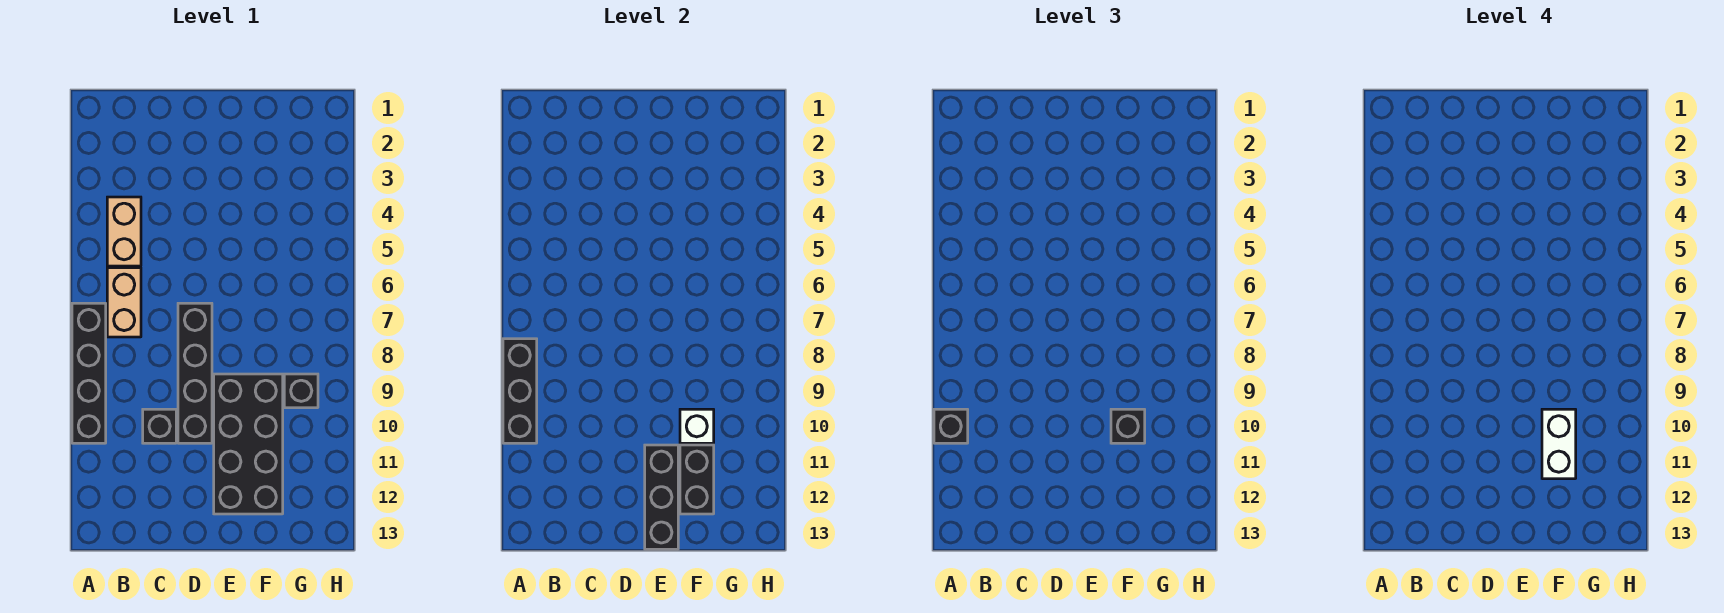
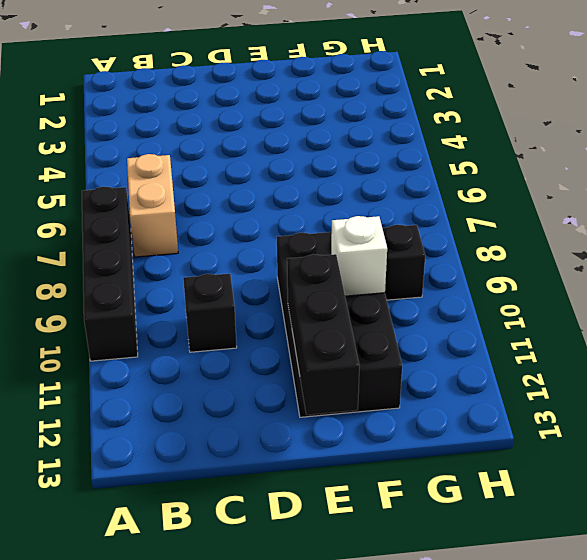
none -> tan 1x2 brick [107,197,141,266]
none -> black 1x4 brick [178,303,212,443]
none -> black 1x3 brick [503,339,537,443]

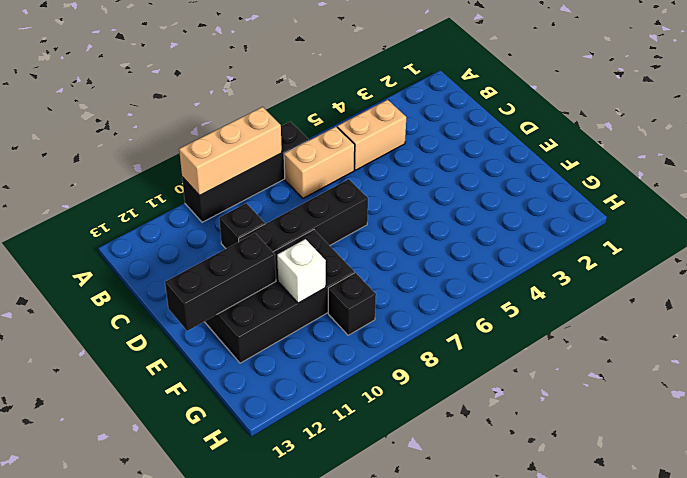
tan 1x3 brick [179,107,282,196] -> black 1x3 brick [503,339,537,443]
none -> black 1x2 brick [680,445,714,514]
none -> black 1x1 brick [934,409,968,443]
none -> black 1x1 brick [1111,409,1145,443]

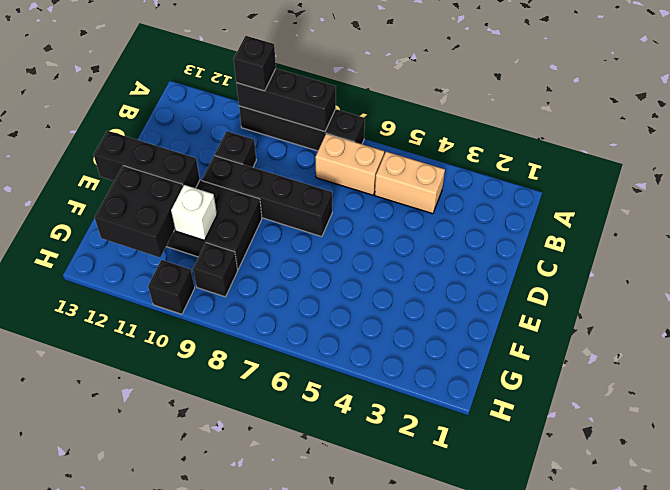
black 2x2 brick [95,166,183,257] -> black 1x2 brick [680,445,714,514]
black 1x1 brick [148,260,195,314] -> black 1x1 brick moved to [1111,409,1145,443]
none -> white 1x2 brick [1542,409,1576,479]

